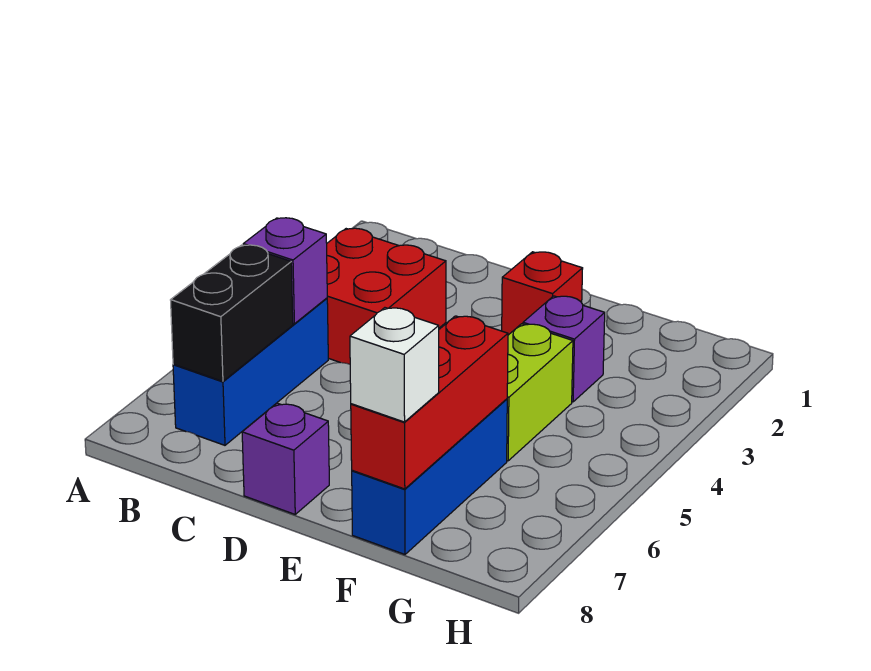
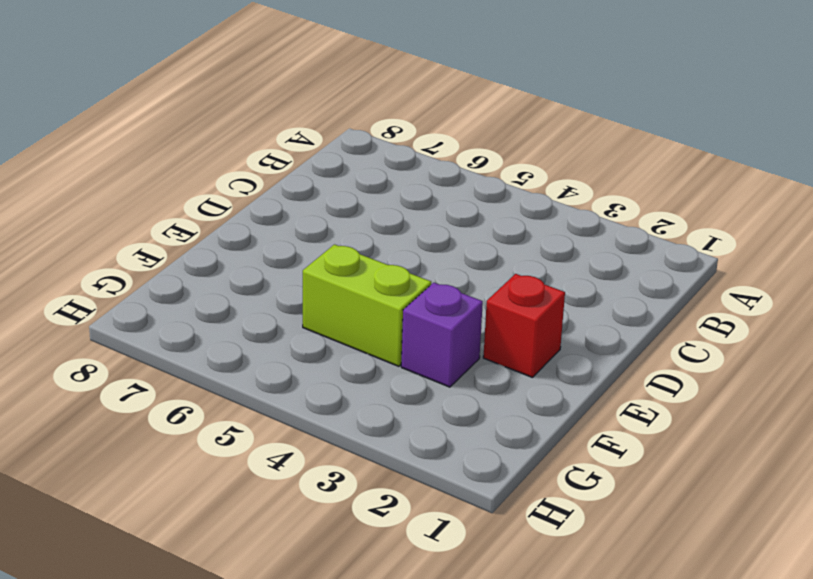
none -> red 2x2 brick [327,228,446,364]
none -> blue 1x3 brick [173,298,328,445]

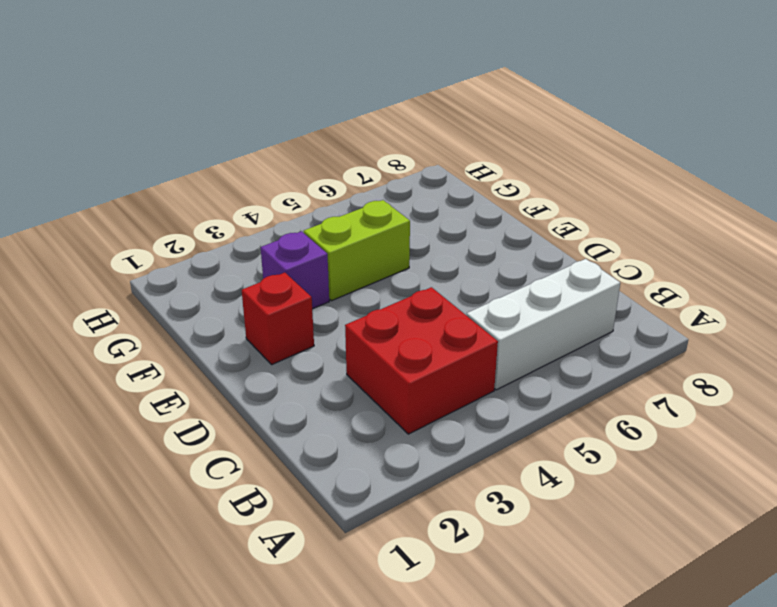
white 1x3 brick [467,259,620,390] -> blue 1x3 brick [173,298,328,445]
none -> purple 1x1 brick [242,403,329,514]
none -> blue 1x3 brick [352,399,507,554]

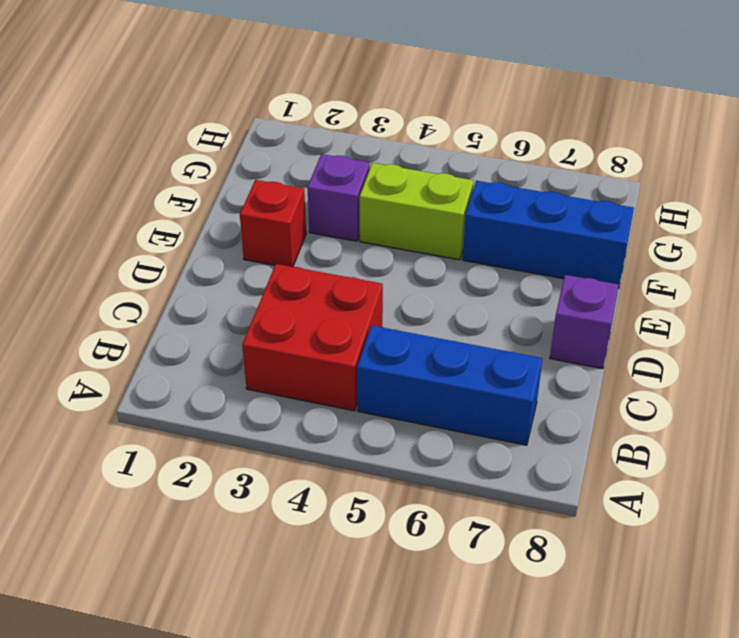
none -> purple 1x1 brick [243,218,327,324]
none -> black 1x2 brick [171,245,293,381]

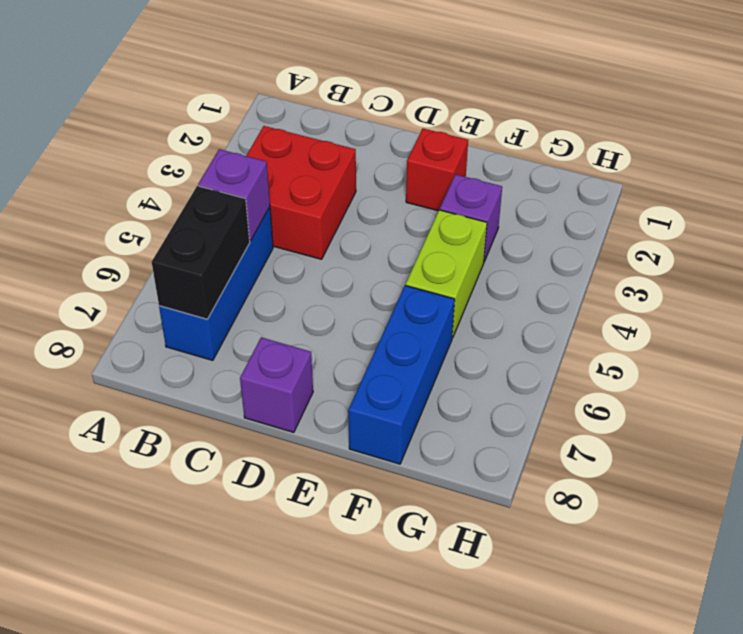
none -> red 1x3 brick [351,316,508,489]
none -> white 1x1 brick [350,308,439,422]

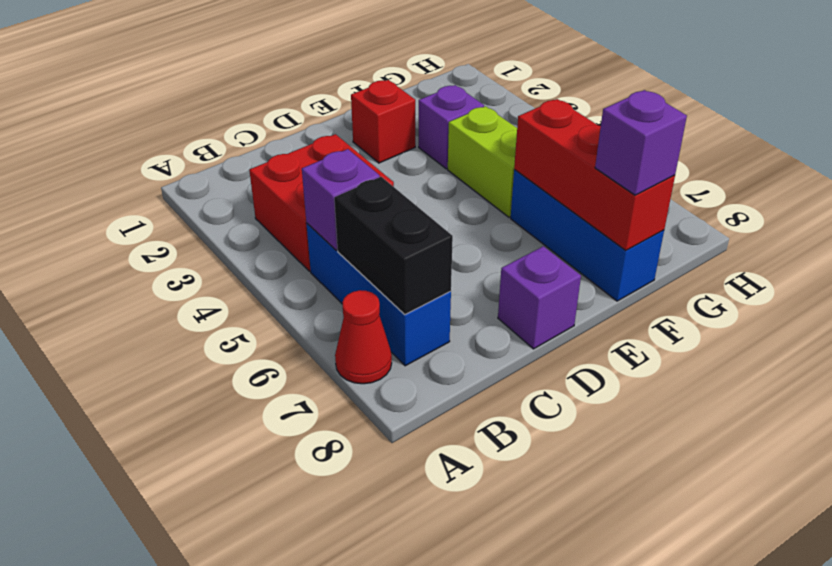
red 1x1 cone [335,290,392,384] -> none
purple 1x1 brick [595,90,687,195] -> white 1x1 brick [350,308,439,422]

